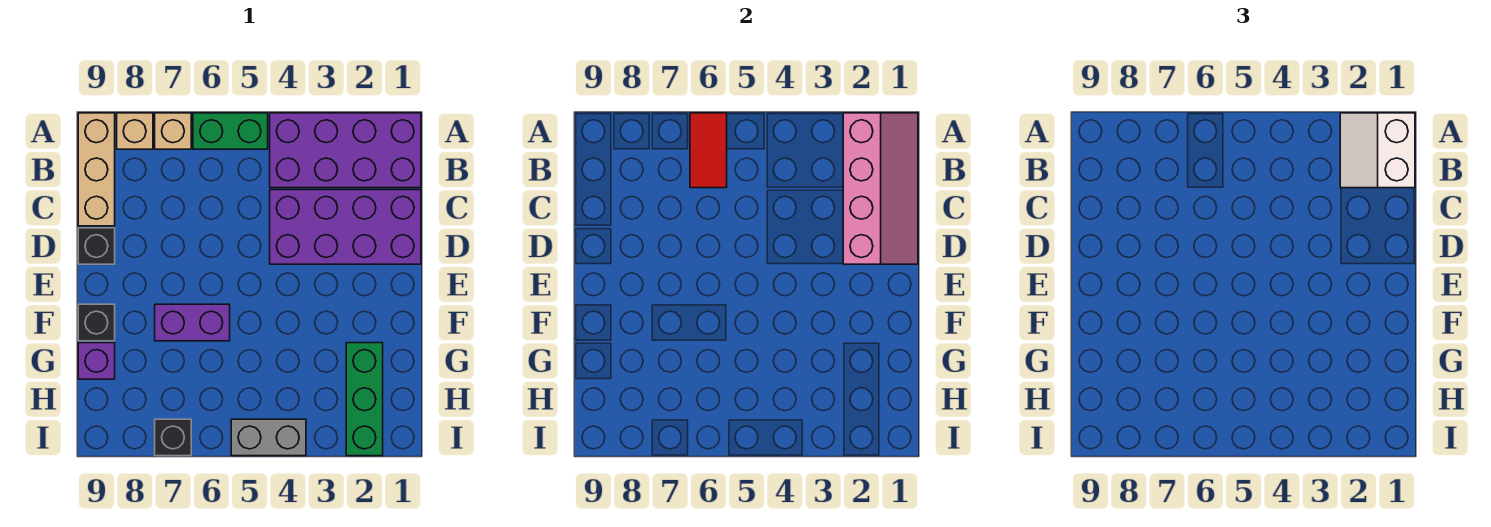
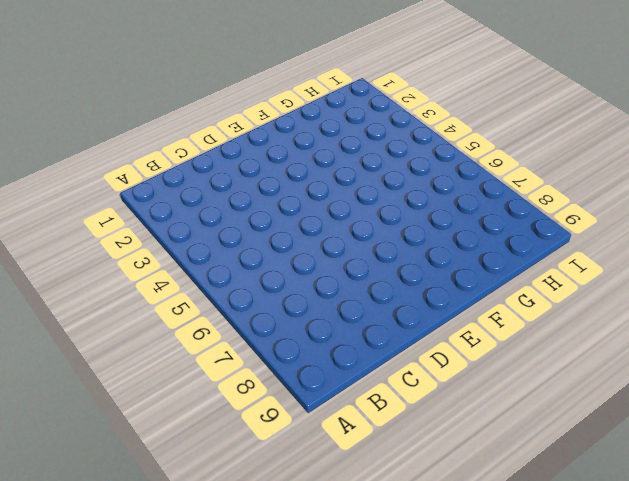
none -> purple 2x4 brick [270,113,421,188]
none -> green 1x2 brick [193,113,268,149]
none -> tan 1x1 brick [155,113,191,149]

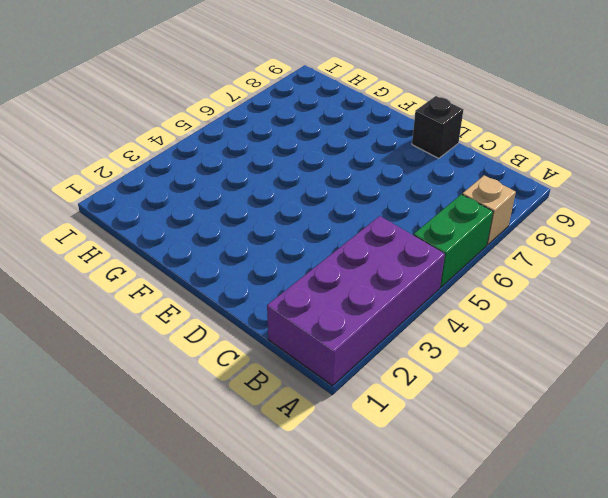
none -> tan 1x1 brick [117,113,153,149]
none -> tan 1x3 brick [78,113,115,226]
none -> purple 2x4 brick [270,190,421,264]

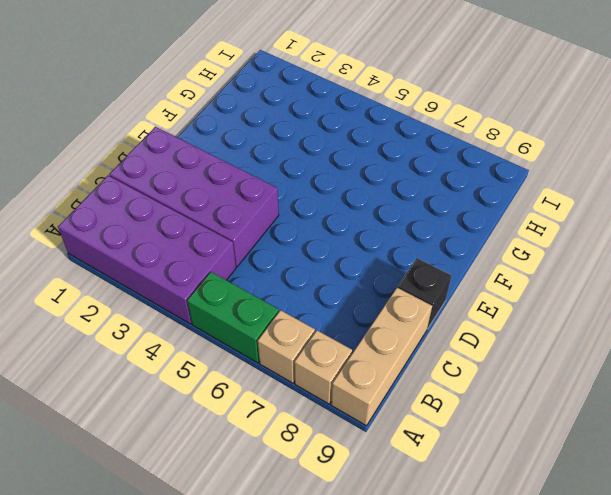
none -> purple 1x2 brick [155,304,230,341]
none -> black 1x1 brick [78,304,115,341]
none -> green 1x3 brick [346,343,383,456]

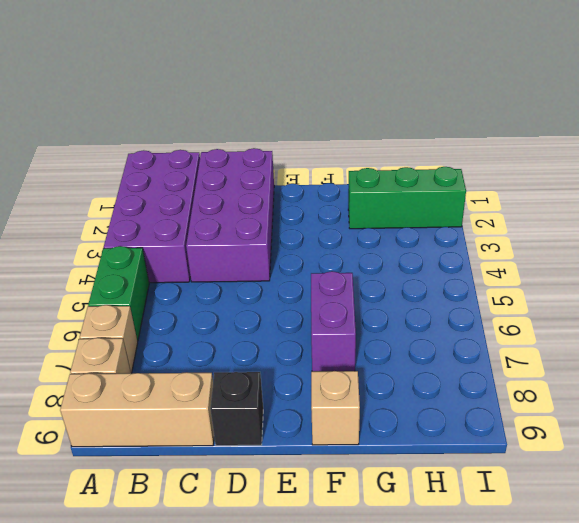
tan 1x1 brick [311,371,360,445] -> black 1x1 brick [78,304,115,341]
none -> purple 1x1 brick [78,343,115,379]
none -> grey 1x2 brick [231,419,306,456]
none -> black 1x1 brick [155,419,191,456]

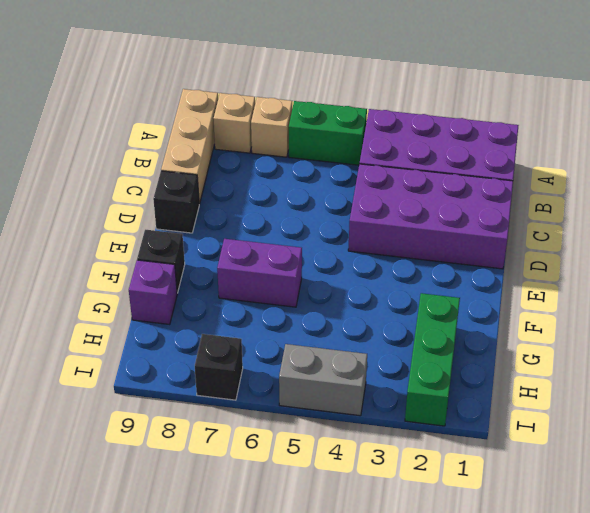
none -> pink 2x4 slope [843,113,918,264]
none -> red 1x2 tile [690,113,727,188]
none -> white 2x2 slope [1340,113,1415,188]

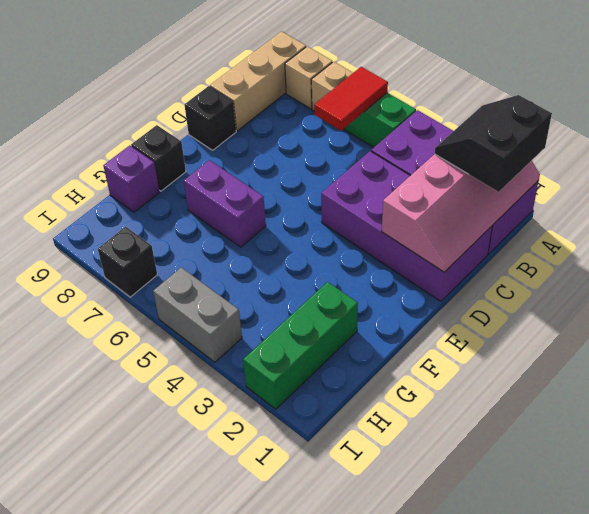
black 2x2 slope [434,95,552,192] -> white 2x2 slope [1340,113,1415,188]

